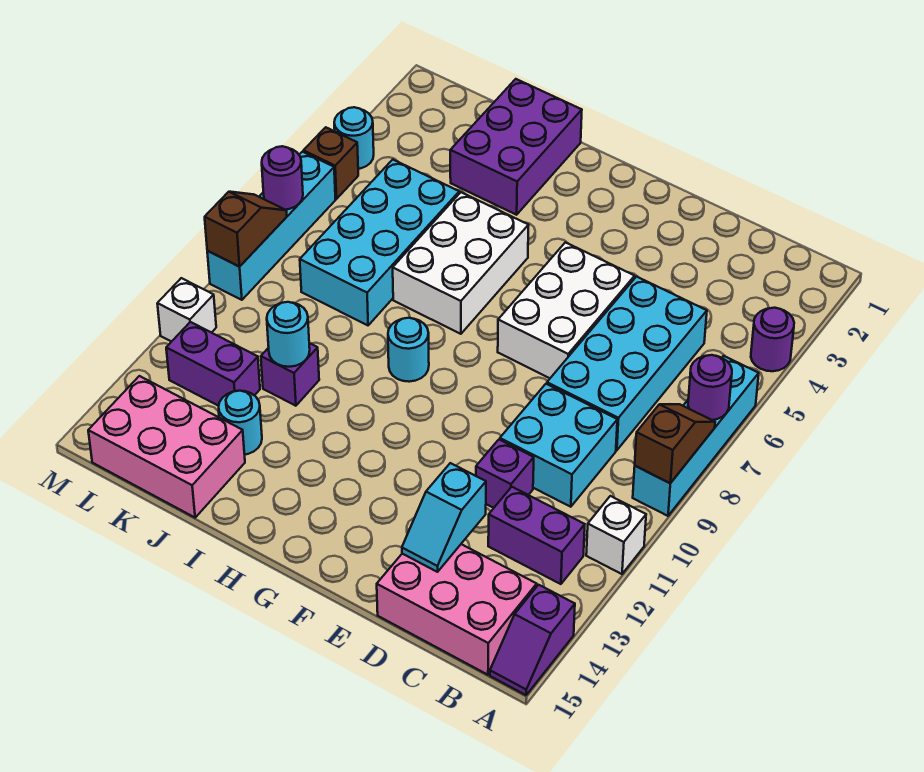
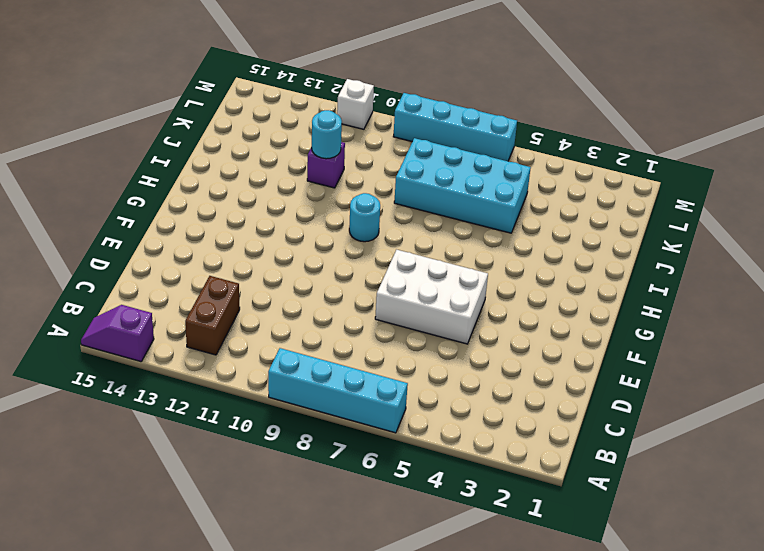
brown 1x2 brick [185,276,240,355] -> purple 1x2 brick [488,487,585,584]
none -> purple 1x1 round brick [751,308,794,371]
none -> white 1x1 brick [586,496,646,574]
none -> pink 2x3 brick [377,544,537,675]

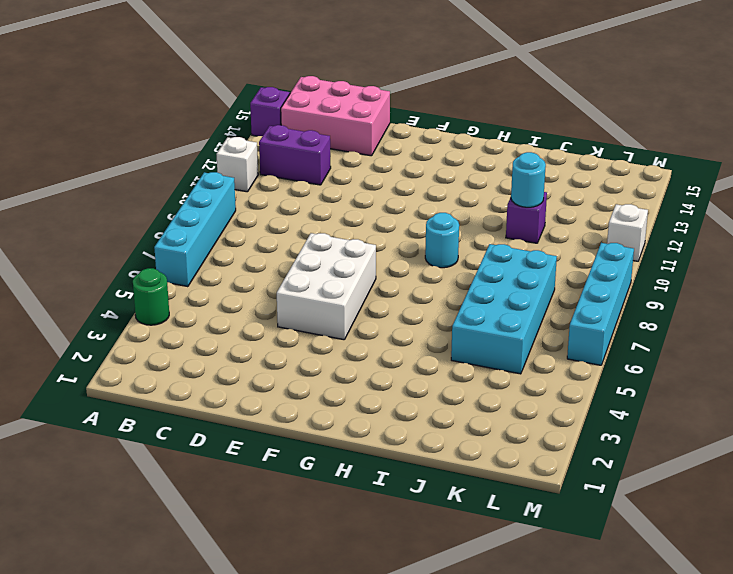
green 1x1 round brick [133,268,169,325] -> purple 1x1 round brick [751,308,794,371]
none -> cyan 2x4 brick [547,277,707,450]
none -> cyan 2x2 brick [500,384,617,507]
none -> purple 1x1 brick [476,440,534,508]

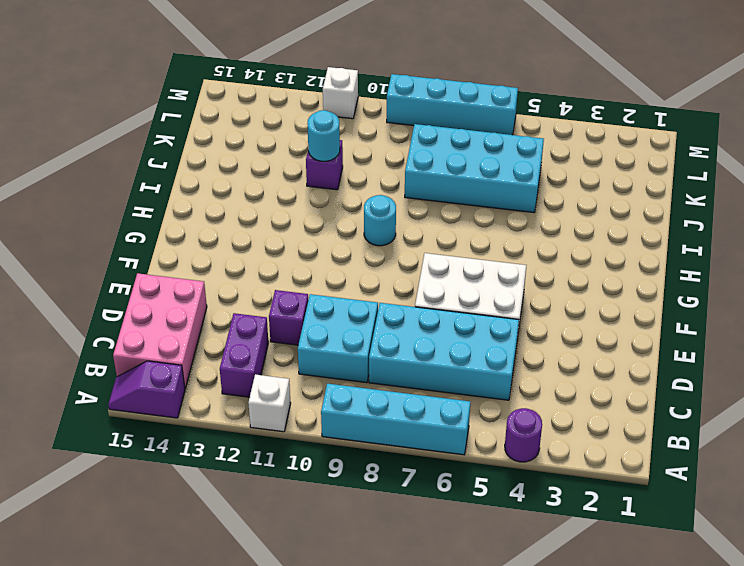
none -> white 2x3 brick [393,192,529,334]
none -> purple 2x3 brick [450,79,582,215]
none -> cyan 1x1 round brick [219,391,262,454]

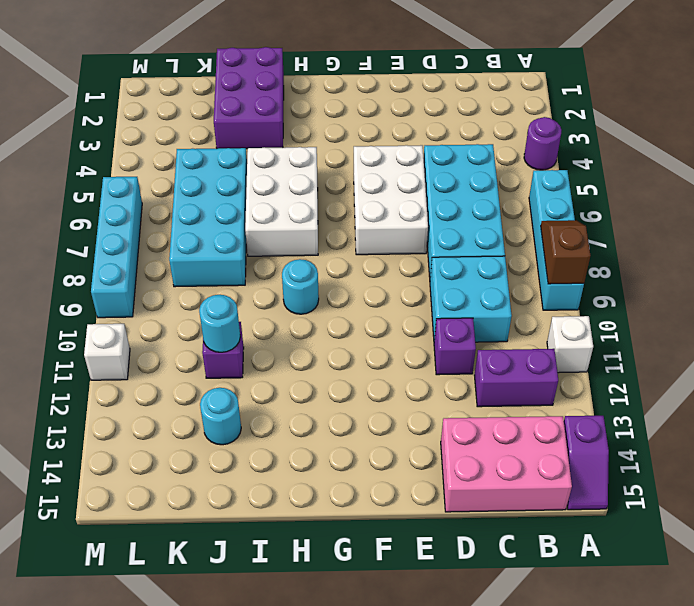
none -> pink 2x3 brick [88,376,245,517]
none -> purple 1x2 brick [166,322,260,406]
none -> cyan 1x1 round brick [334,107,374,169]

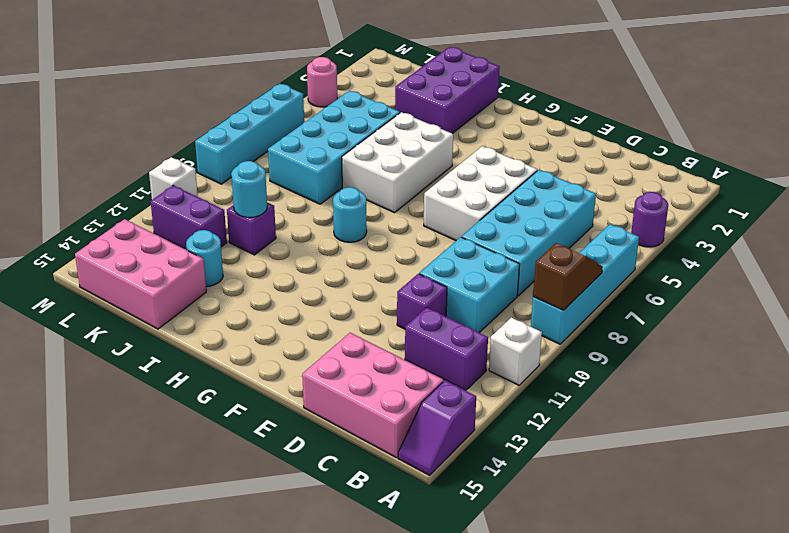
pink 1x1 round brick [307,57,337,107] -> cyan 1x1 round brick [334,107,374,169]
none -> brown 1x1 brick [303,127,358,199]
none -> purple 1x1 round brick [688,355,732,420]
none -> cyan 1x2 slope [402,463,486,572]

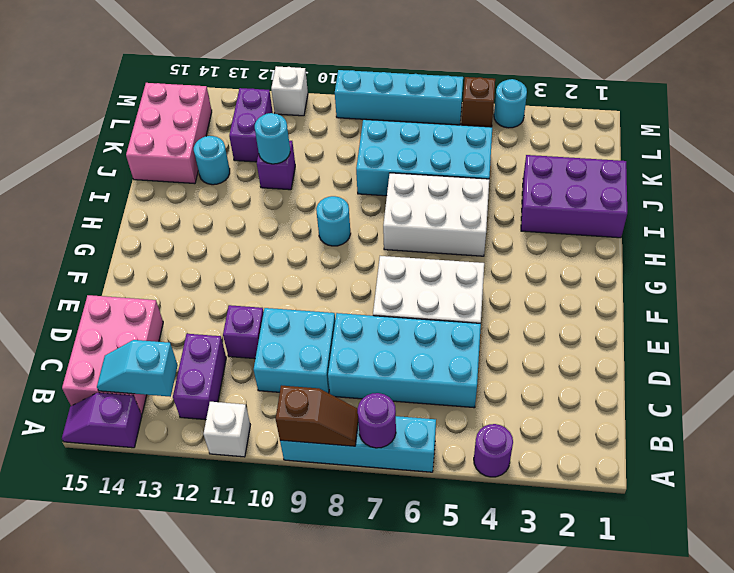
cyan 1x2 slope [97,340,178,397] -> cyan 1x2 slope moved to [402,463,486,572]
none -> purple 1x1 round brick [262,146,303,210]
none -> brown 1x2 slope [205,192,287,267]

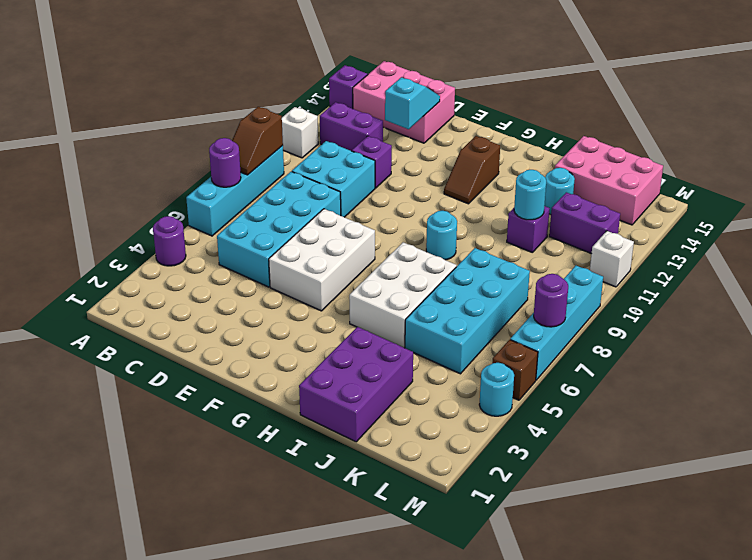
brown 1x2 slope [444,136,500,204] -> brown 1x2 slope moved to [205,192,287,267]

